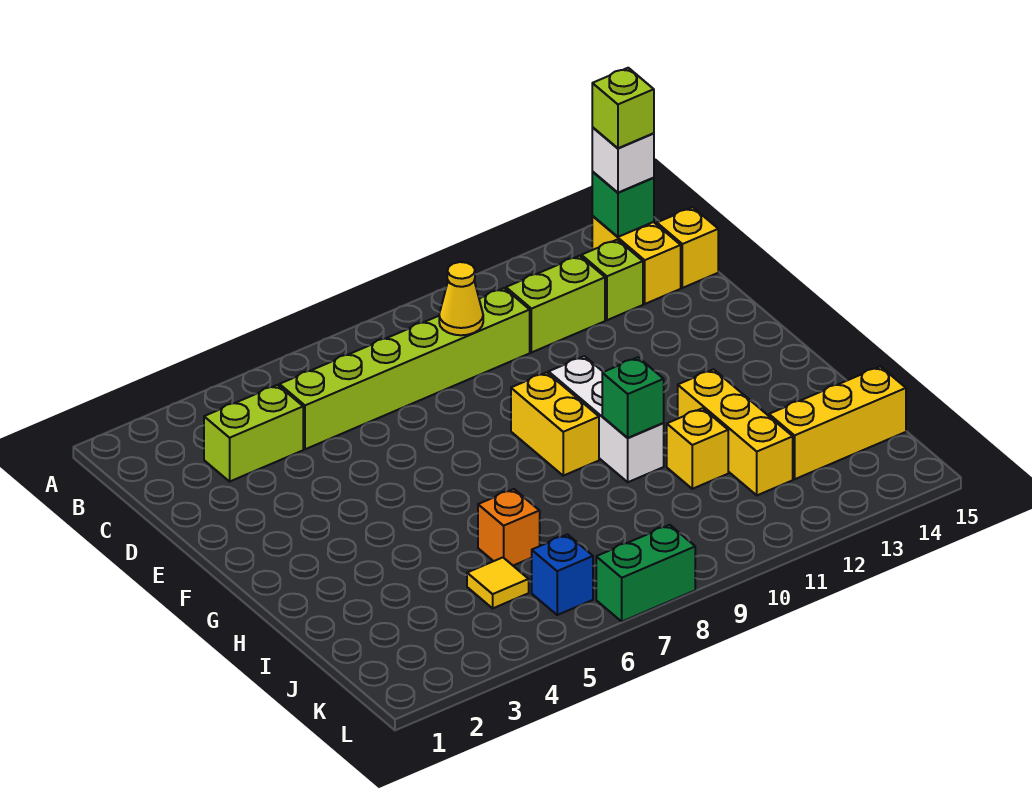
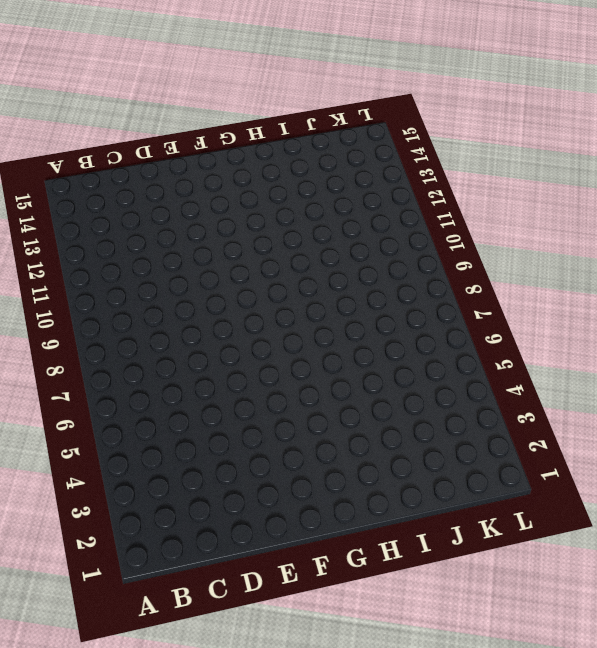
none -> yellow 1x2 brick [592,216,681,304]
none -> lime 1x2 brick [204,385,303,481]
none -> lime 1x6 brick [280,288,530,449]

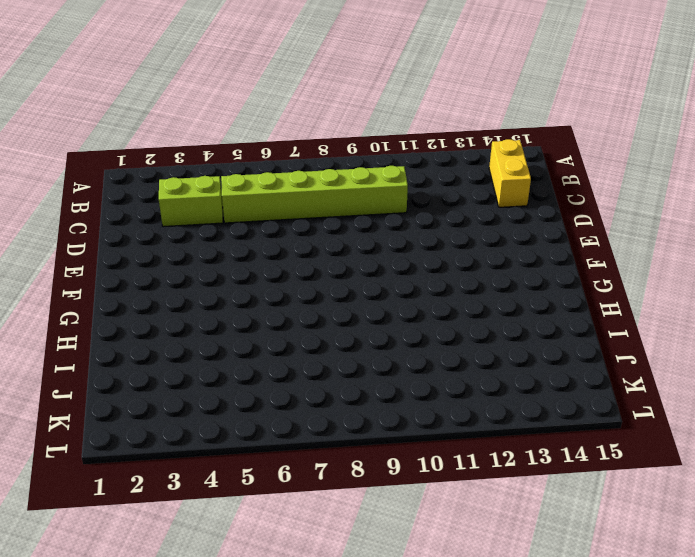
none -> lime 1x2 brick [506,256,605,353]
none -> lime 1x1 brick [581,240,643,320]
none -> yellow 1x1 brick [657,207,718,288]

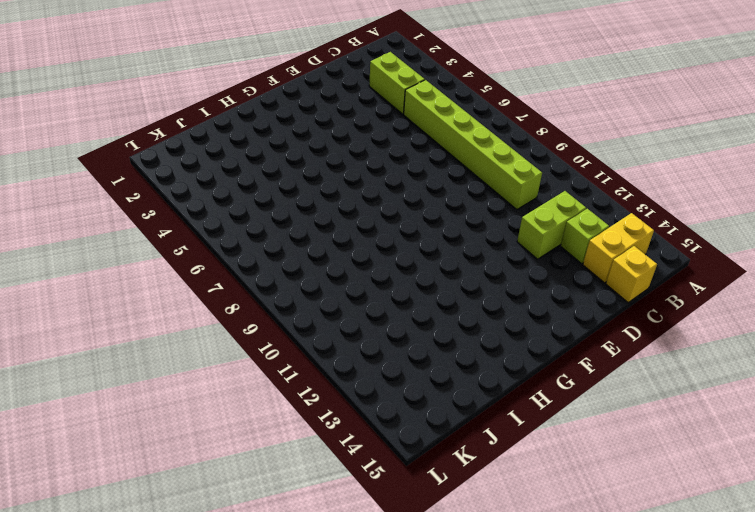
lime 1x2 brick [517,191,586,259] -> lime 1x2 brick turned to [506,256,605,353]
none -> yellow 1x2 brick [511,372,599,476]
none -> white 1x3 brick [549,356,664,482]
none -> yellow 1x3 brick [678,369,793,495]

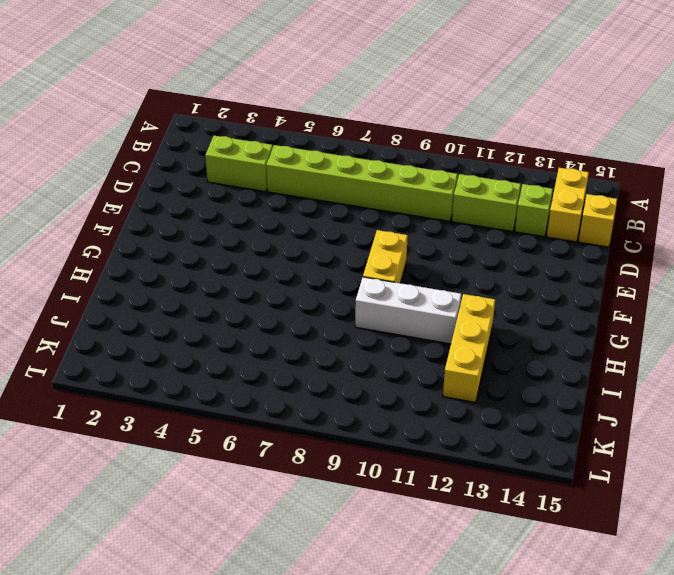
white 1x3 brick [355,277,461,344] -> white 1x3 brick turned to [549,356,664,482]
none -> orange 1x1 brick [478,489,540,565]
none -> yellow 1x1 brick [667,408,728,489]
none -> yellow 1x1 tile [467,558,529,608]

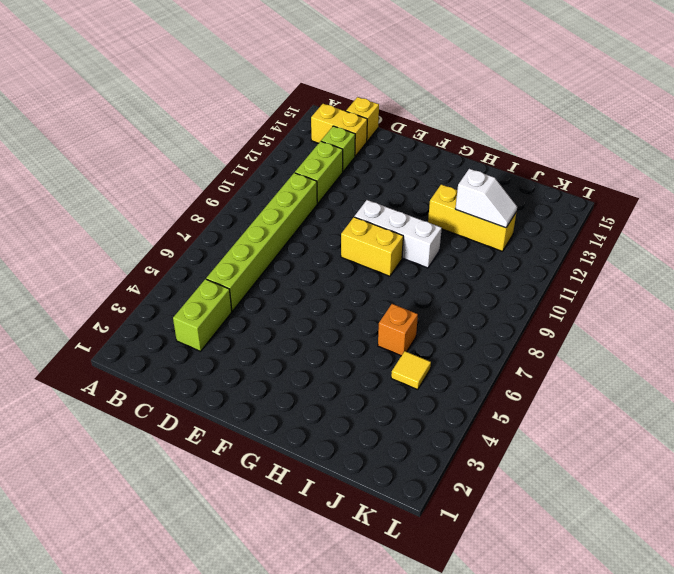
white 1x2 slope [455,169,517,228] -> none
none -> yellow 1x1 brick [667,408,728,489]
none -> yellow 1x3 brick [769,366,906,479]
none -> blue 1x1 brick [532,534,593,615]

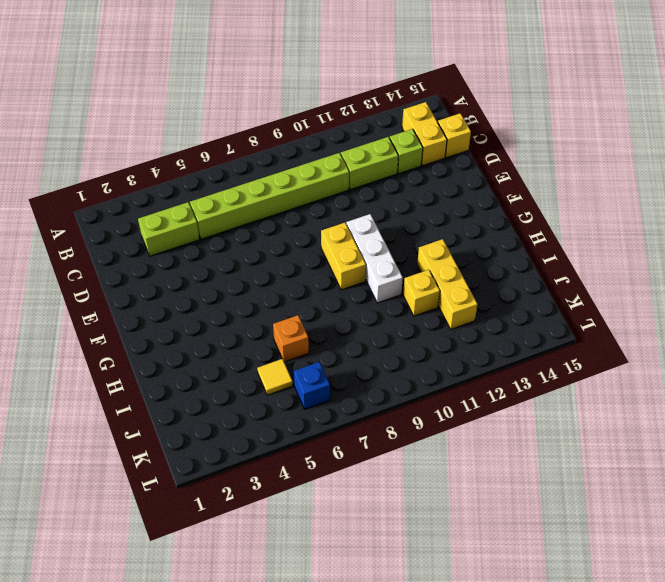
none -> yellow 1x3 brick [769,366,906,479]
none -> green 1x2 brick [596,525,695,621]
none -> green 1x1 brick [592,172,654,237]

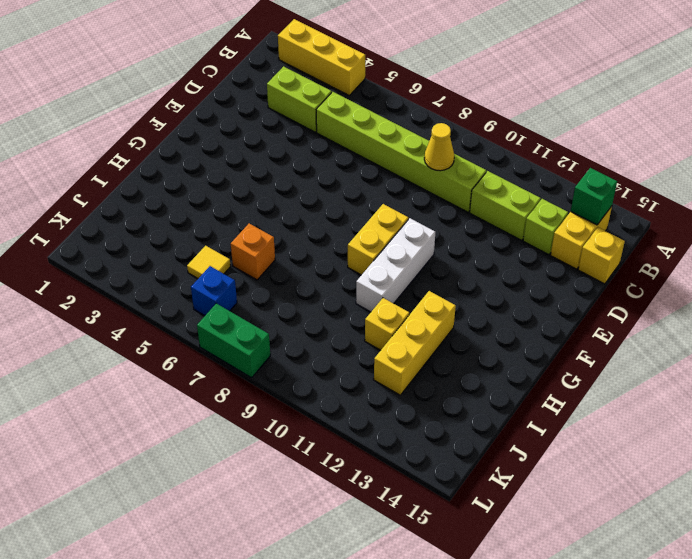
yellow 1x3 brick [278,19,365,95] -> yellow 1x3 brick moved to [769,366,906,479]
none -> green 1x1 brick [602,357,664,438]
none -> white 1x1 brick [592,128,654,193]
none -> lime 1x1 brick [592,68,654,148]

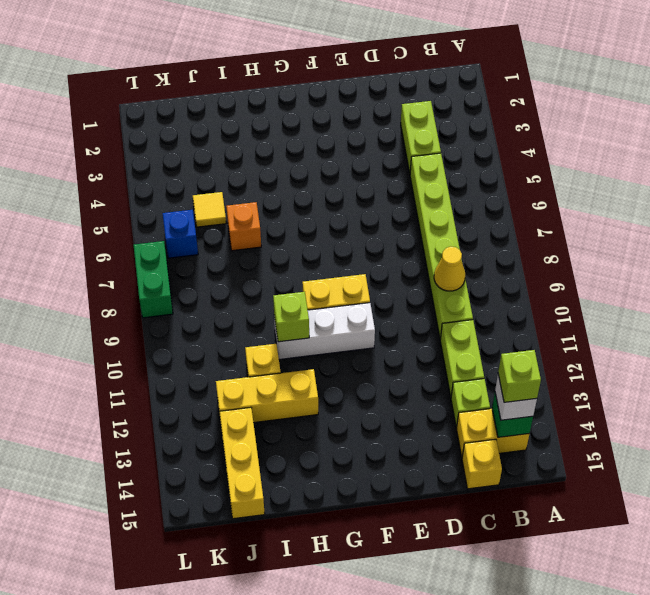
lime 1x1 brick [273,292,309,342] -> green 1x1 brick [602,357,664,438]

